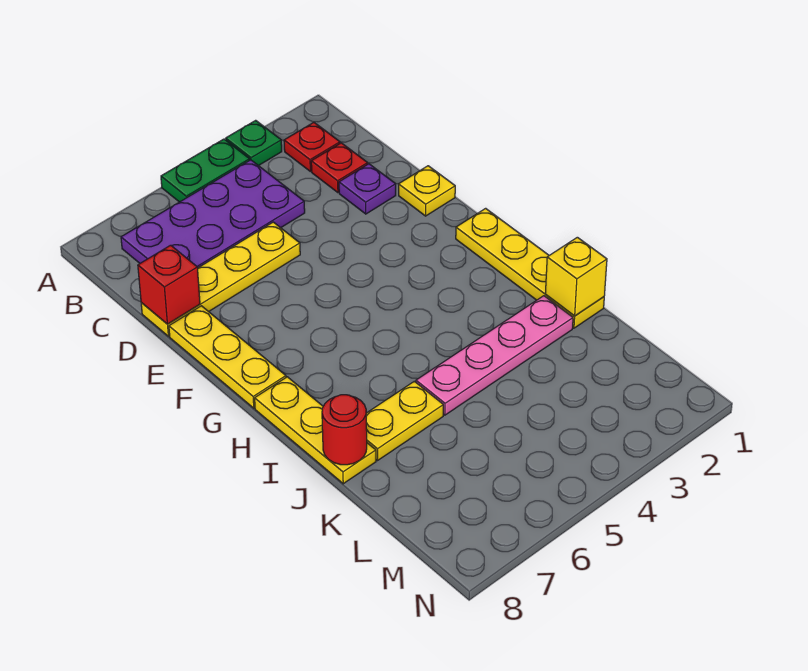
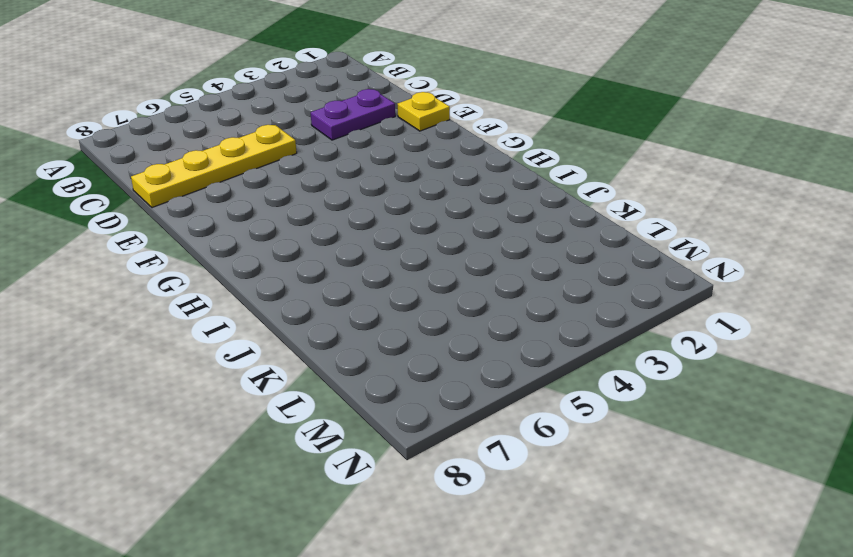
purple 1x2 plate [311,89,395,140] -> purple 1x1 plate [339,164,396,214]
none -> green 1x1 plate [226,120,282,166]
none -> green 1x2 plate [161,139,250,202]
none -> red 1x1 plate [284,122,340,171]

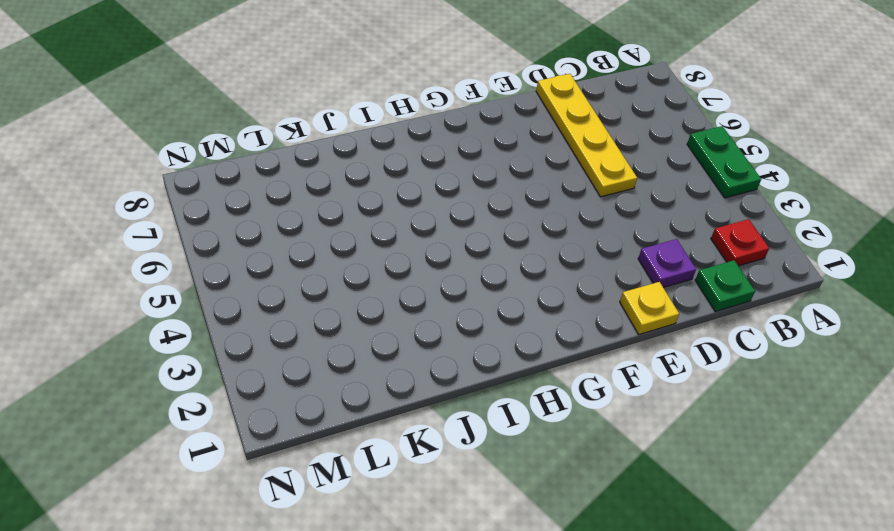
green 1x1 plate [695,260,755,312] -> green 1x1 plate moved to [226,120,282,166]
none -> purple 2x4 plate [121,160,305,268]
none -> red 1x1 plate [311,143,368,193]
none -> yellow 1x3 plate [169,306,286,408]

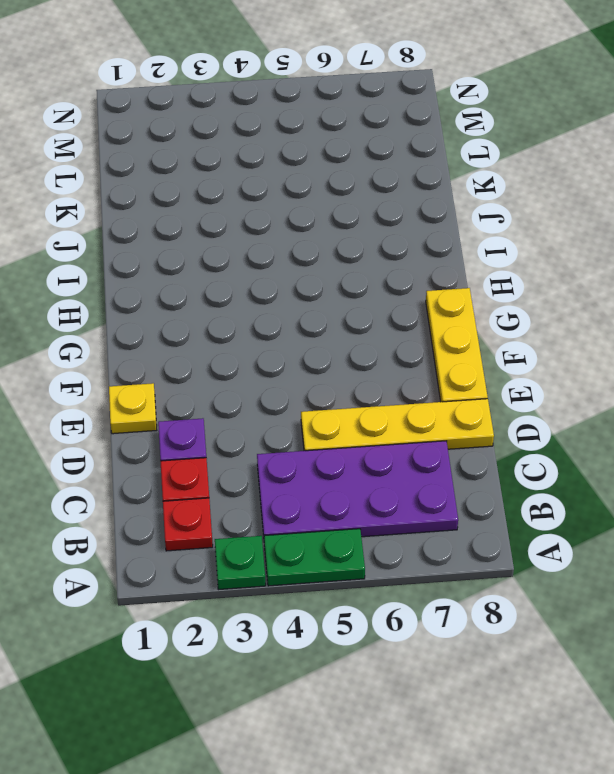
none -> yellow 1x4 plate [456,208,604,328]
none -> yellow 1x3 plate [255,377,376,484]
none -> pink 1x4 plate [416,296,573,415]

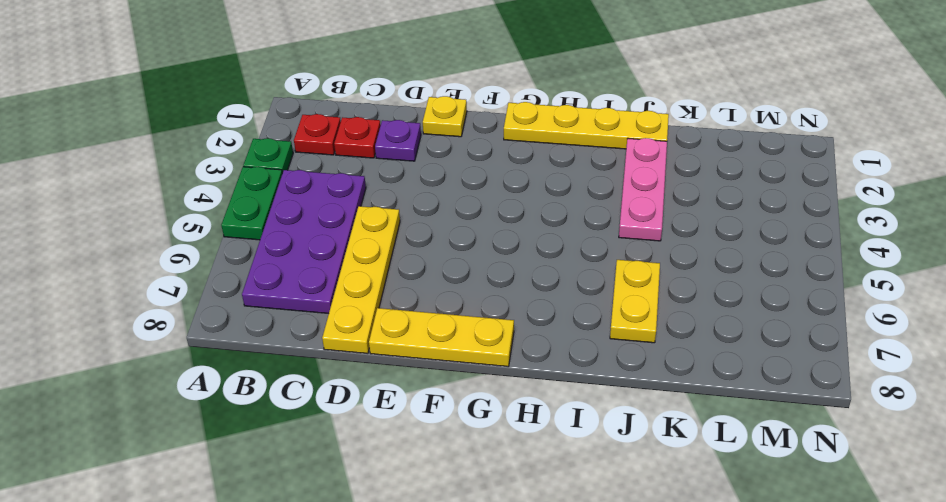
pink 1x3 plate [619,138,667,241] -> pink 1x4 plate [416,296,573,415]
none -> yellow 1x3 plate [255,377,376,484]
none -> red 1x1 brick [138,245,200,324]
none -> yellow 1x1 brick [545,237,607,316]

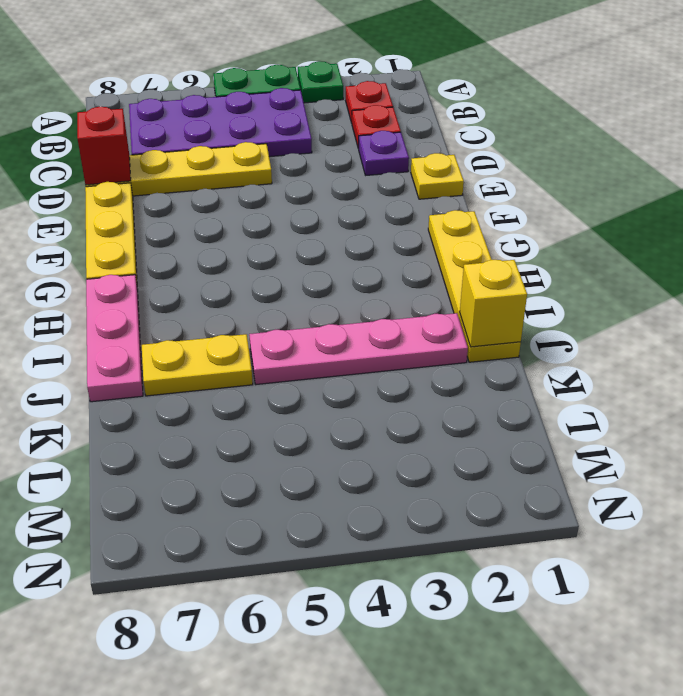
pink 1x3 plate [86,275,143,402] -> yellow 1x3 plate [255,377,376,484]
none -> red 1x1 round brick [322,395,367,465]

